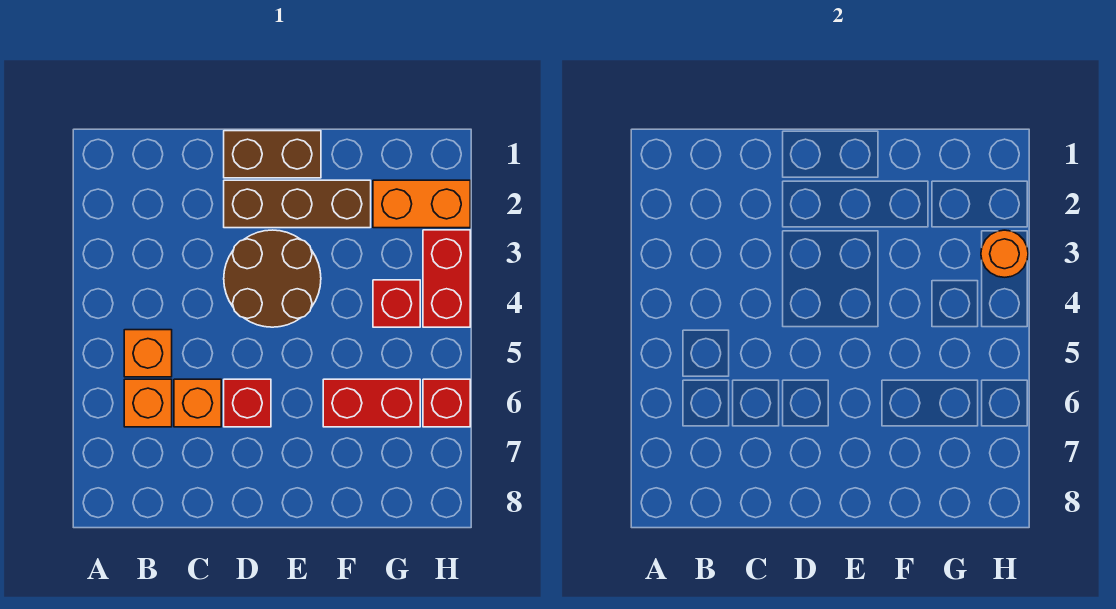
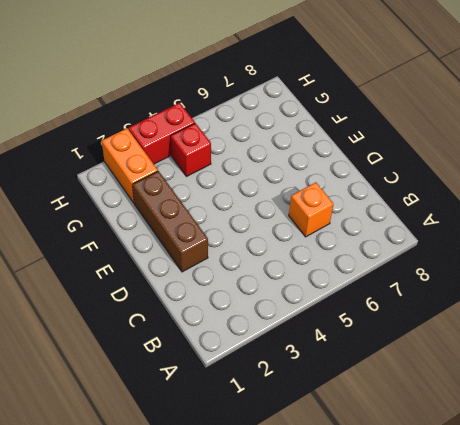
none -> orange 1x1 brick [124,330,172,377]
none -> orange 1x1 brick [124,379,172,427]
none -> brown 1x2 brick [224,131,321,178]

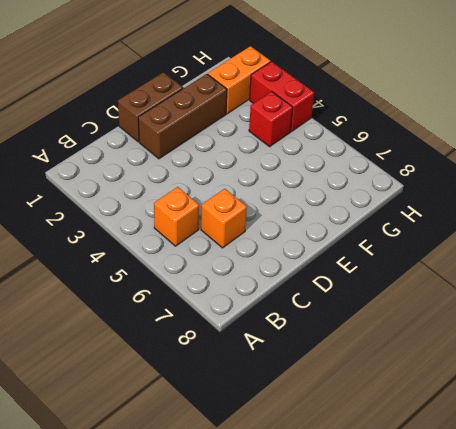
none -> orange 1x1 brick [124,379,172,427]
none -> brown 2x2 round brick [224,230,321,327]
none -> red 1x1 brick [224,379,271,427]

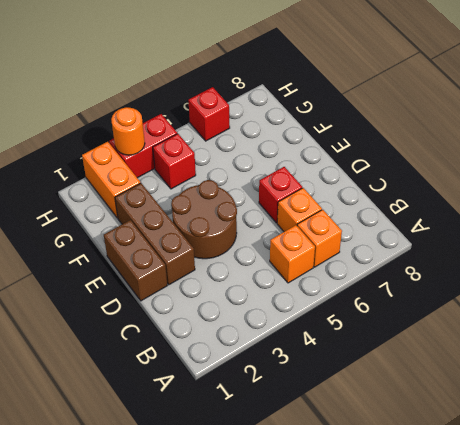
none -> red 1x2 brick [323,379,420,427]

